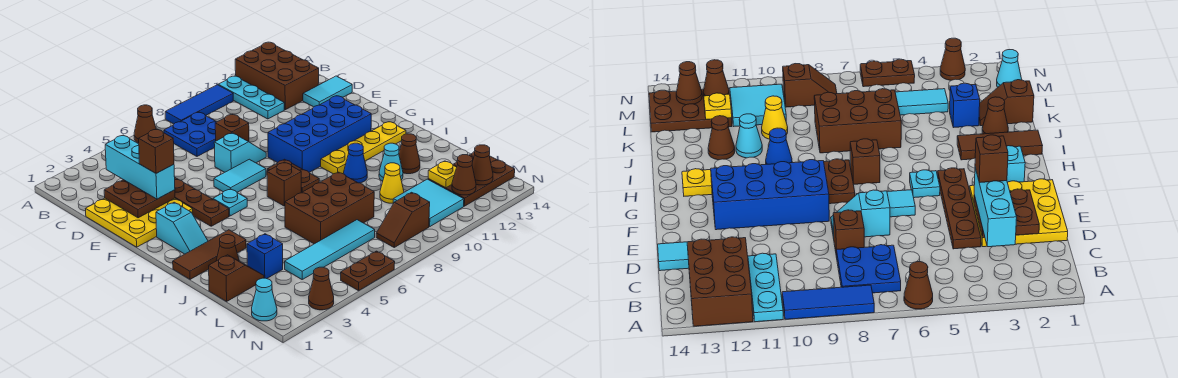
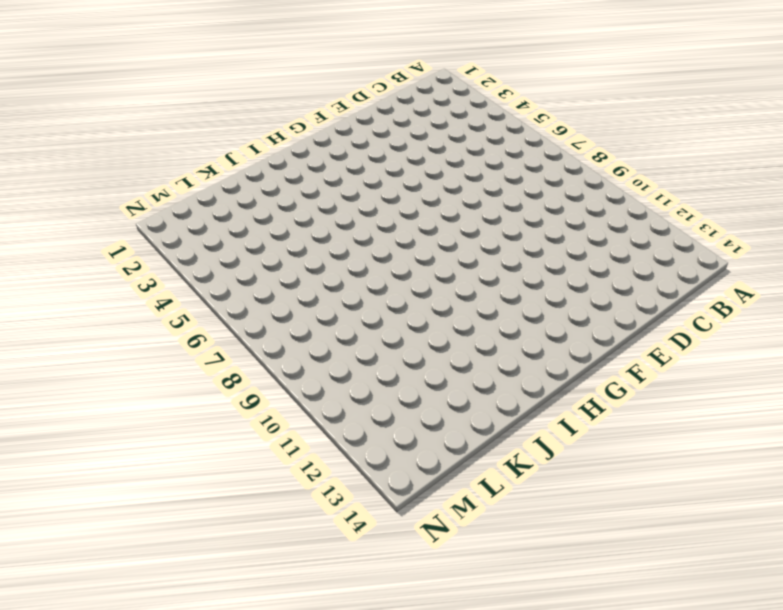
none -> brown 1x1 cone [134,105,156,143]
none -> blue 1x3 tile [165,85,233,124]
none -> cyan 1x3 plate [218,76,284,119]
none -> brown 2x3 brick [235,42,319,110]

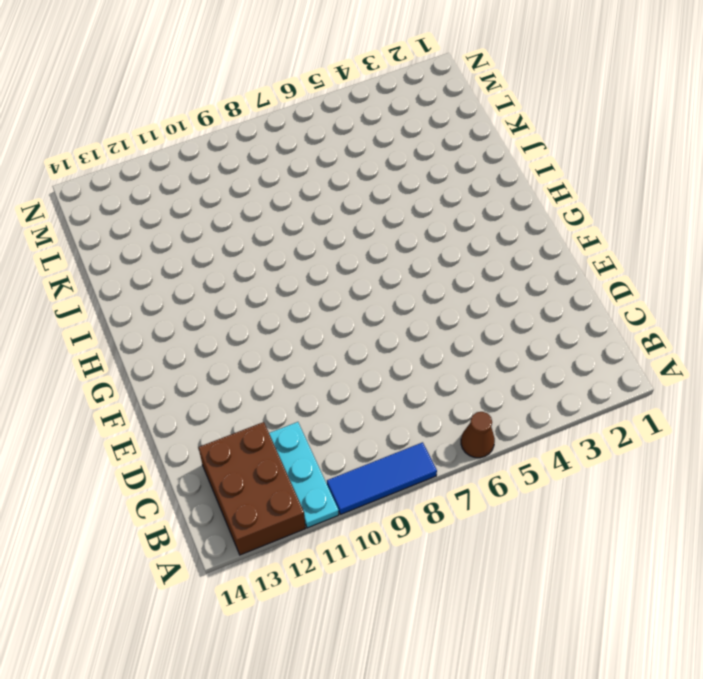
none -> blue 2x2 plate [164,112,216,156]
none -> yellow 3x3 plate [86,198,193,247]
none -> brown 1x4 plate [175,178,229,226]
none -> brown 1x1 brick [215,114,249,142]

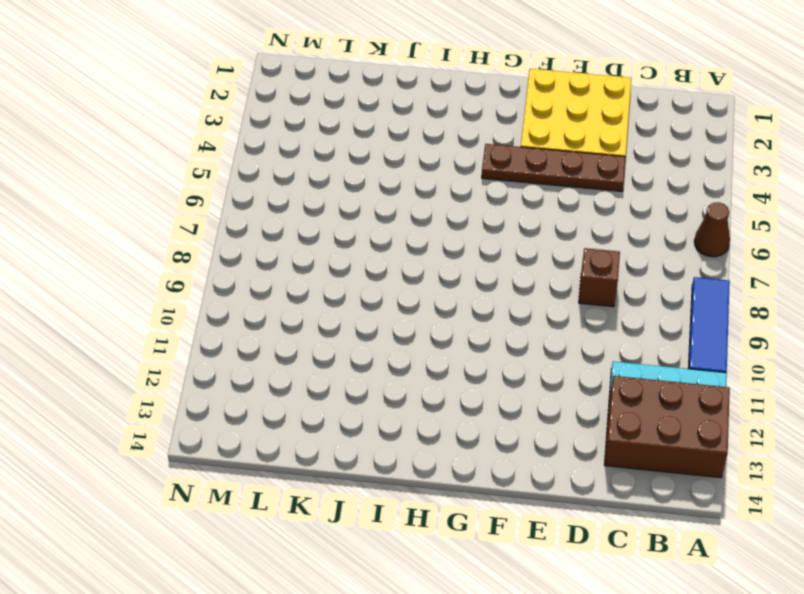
none -> blue 2x2 plate [164,112,216,156]
none -> cyan 1x2 tile [303,76,352,107]
none -> cyan 1x2 slope [214,133,266,172]
none -> cyan 1x2 tile [214,159,266,192]

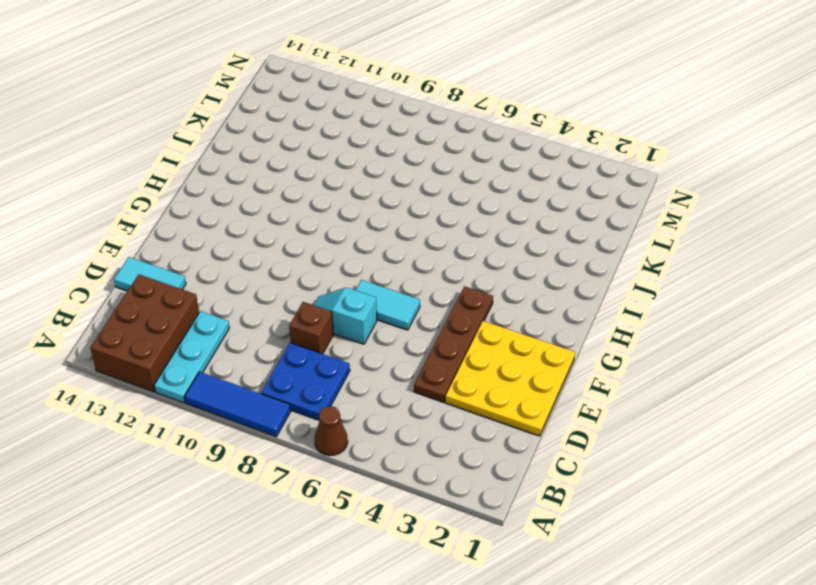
none -> blue 2x4 brick [268,96,371,172]
none -> cyan 1x2 slope [156,202,208,254]
none -> cyan 1x1 plate [213,189,247,216]
none -> brown 1x2 plate [268,159,319,192]

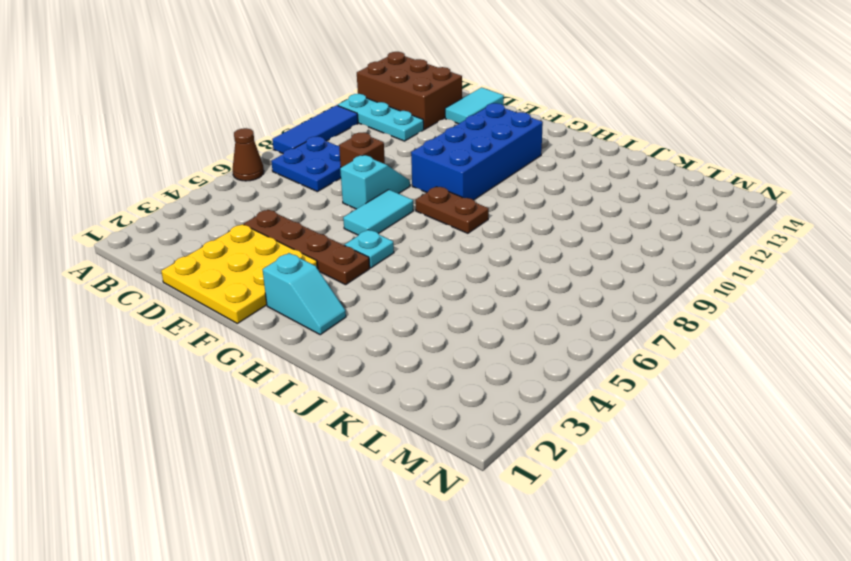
none -> brown 1x1 brick [267,162,301,206]
none -> yellow 1x4 plate [321,122,406,174]
none -> brown 1x3 tile [173,230,246,279]
none -> blue 1x1 cone [344,143,367,183]

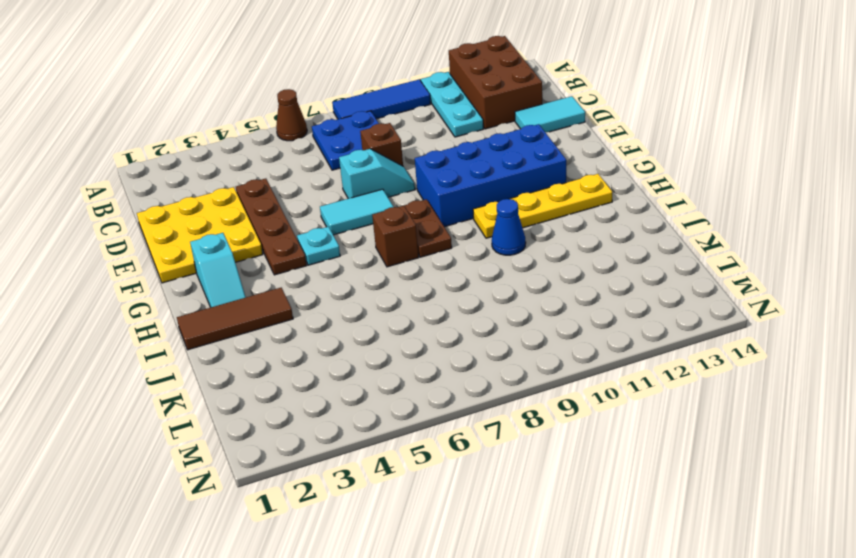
none -> brown 1x1 cone [216,235,239,261]
none -> brown 2x3 brick [285,172,374,244]
none -> cyan 1x1 cone [379,143,403,181]
none -> brown 1x1 cone [399,134,420,174]

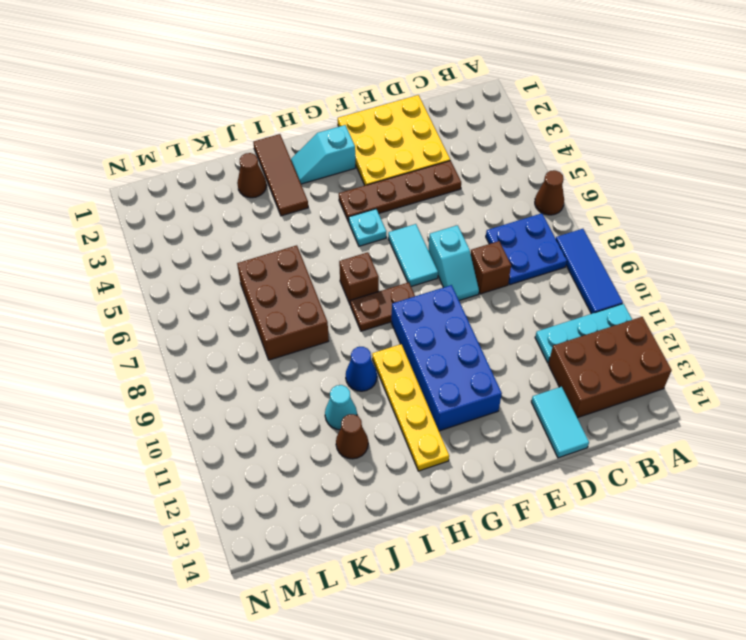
none -> brown 1x2 slope [209,255,264,301]
none -> blue 1x1 brick [247,234,283,279]
none -> yellow 1x1 cone [380,163,404,203]
none -> cyan 1x4 tile [285,220,375,279]

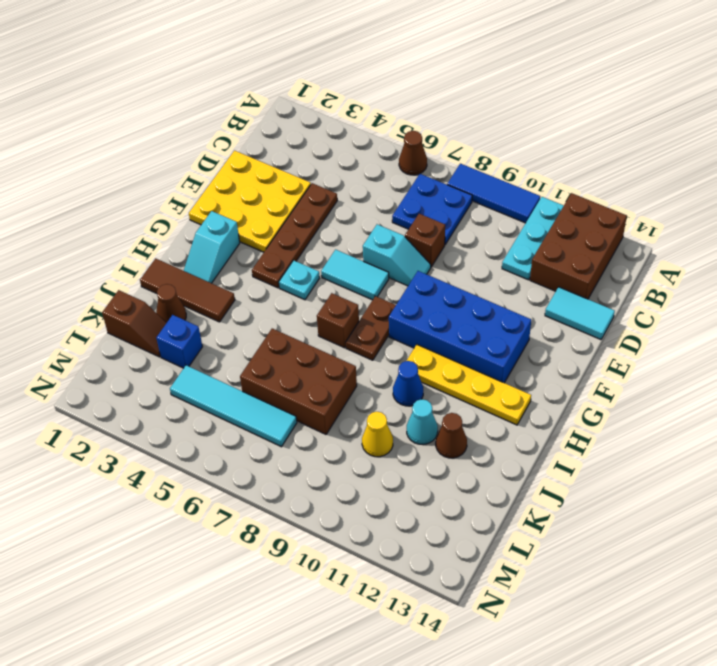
none -> cyan 2x2 tile [393,179,464,227]
none -> brown 2x3 plate [428,152,515,206]
none -> cyan 1x1 cone [252,278,277,321]
none -> brown 1x2 slope [376,192,430,247]

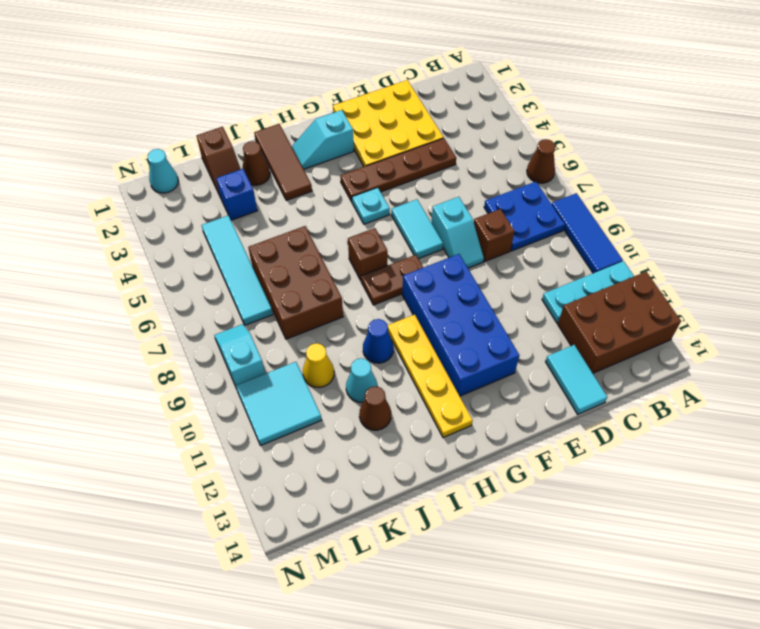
cyan 1x2 slope [214,324,265,386] -> brown 1x2 slope [376,192,430,247]
none -> brown 2x3 plate [428,152,515,206]
none -> brown 1x1 cone [309,267,334,310]
none -> brown 1x2 plate [341,251,395,291]
none -> brown 2x2 plate [104,180,175,218]

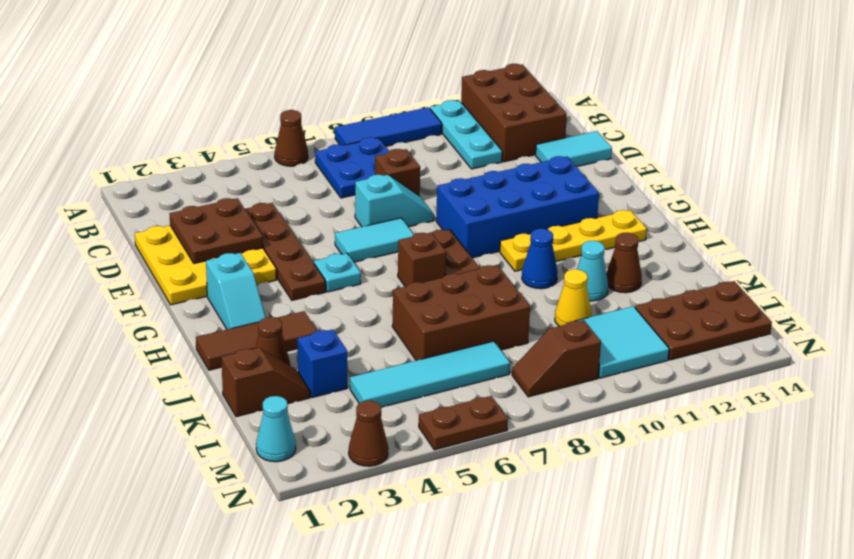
none -> yellow 1x1 plate [428,161,457,188]
none -> brown 1x1 cone [452,155,476,195]
none -> brown 1x1 cone [472,145,493,185]
none -> cyan 1x3 brick [105,135,175,199]

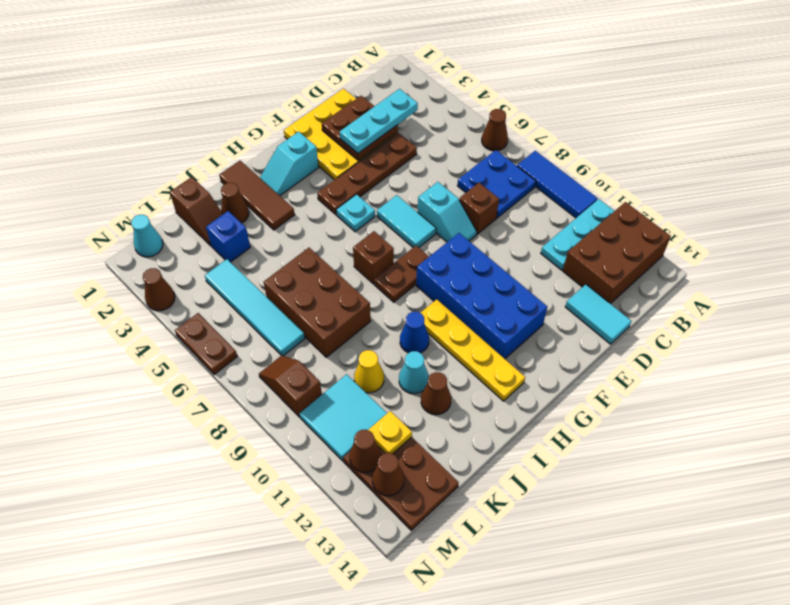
cyan 1x3 plate [340,89,418,153] -> cyan 1x3 brick [105,135,175,199]
none -> brown 1x1 brick [139,129,174,173]

